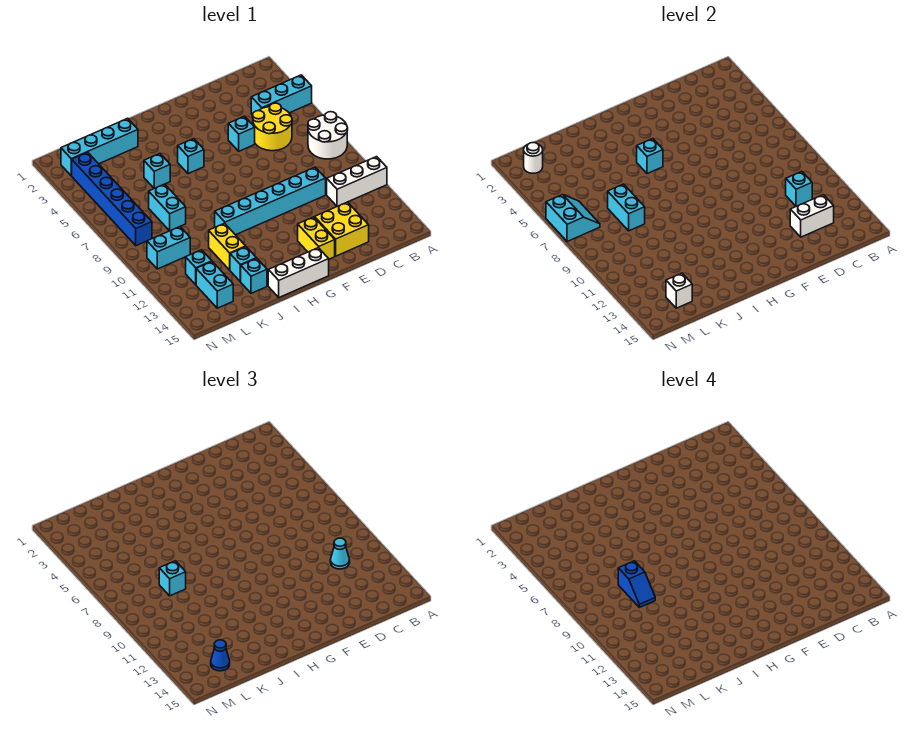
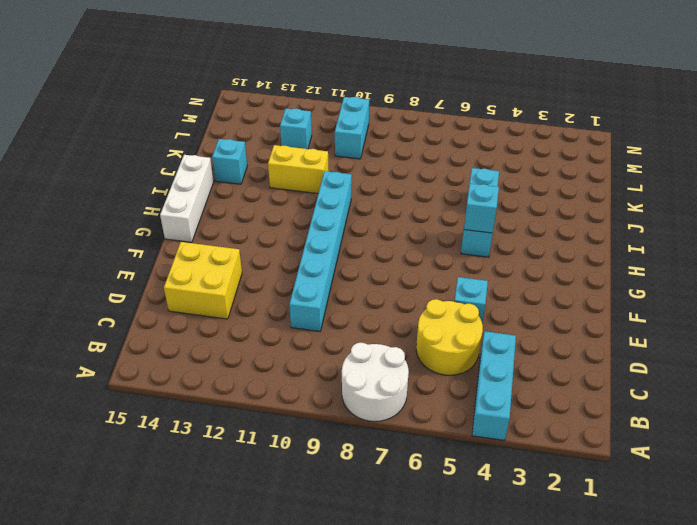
none -> white 1x3 brick [327,157,387,206]
none -> yellow 1x2 brick [298,217,335,259]
none -> cyan 1x4 brick [61,118,138,176]
none -> cyan 1x1 brick [230,247,256,282]

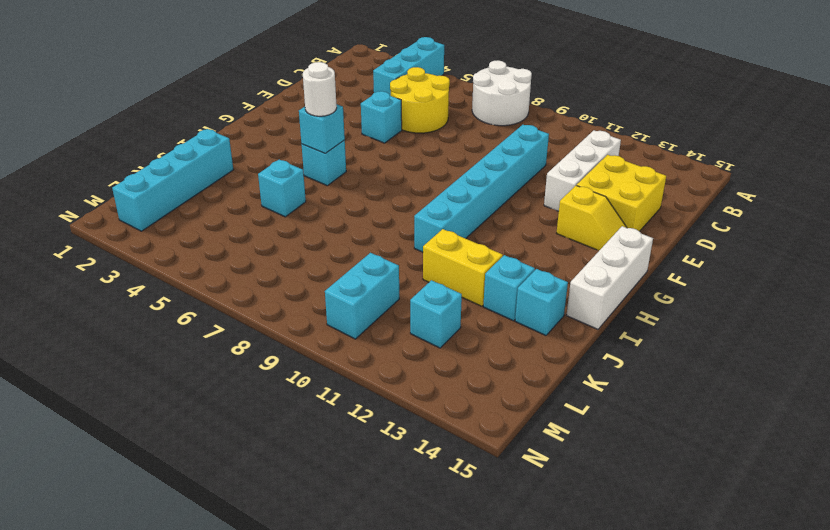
white 1x3 brick [544,130,621,211] -> white 1x3 brick moved to [327,157,387,206]
yellow 1x2 slope [557,185,627,250] -> yellow 1x2 brick [298,217,335,259]
white 1x1 round brick [303,62,337,116] -> white 1x1 round brick moved to [524,143,543,173]
none -> cyan 1x2 brick [149,184,186,231]
none -> cyan 1x2 brick [196,262,233,308]
none -> blue 1x6 brick [72,152,152,246]
none -> cyan 1x1 brick [786,171,812,206]

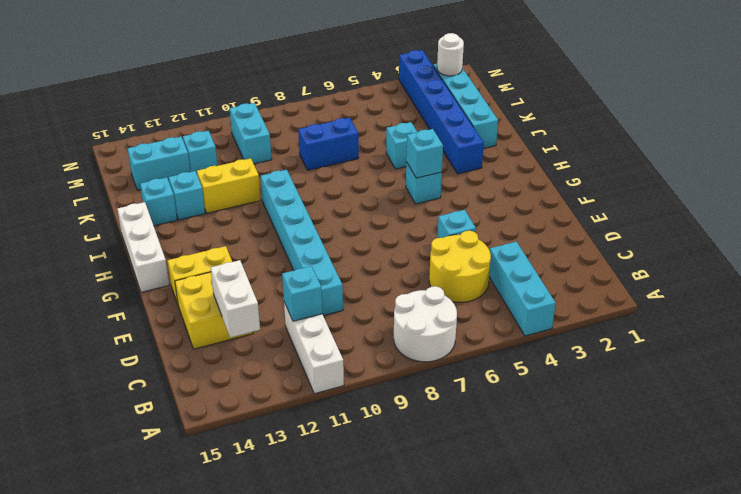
blue 1x6 brick [399,50,484,174] -> blue 1x6 brick turned to [72,152,152,246]
blue 1x2 brick [298,118,359,170] -> cyan 1x2 brick [149,184,186,231]
none -> cyan 1x2 brick [608,184,645,231]
none -> white 1x1 brick [666,273,692,308]
none -> cyan 2x2 slope [546,195,600,242]
none -> cyan 1x1 cone [330,538,350,569]

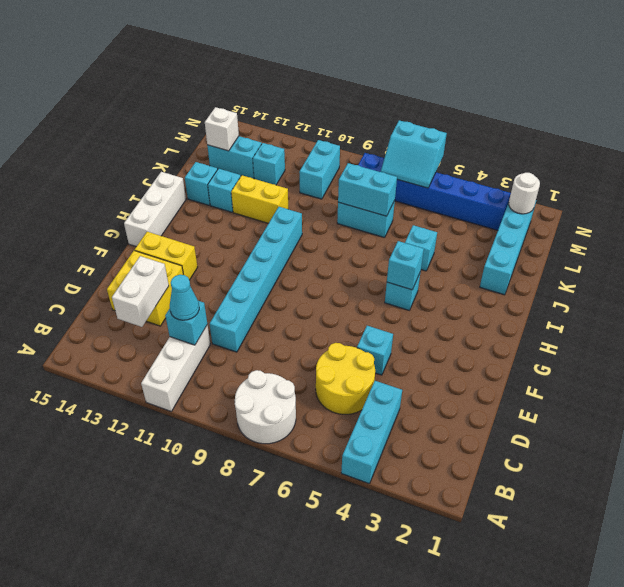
none -> cyan 1x1 brick [159,561,186,596]
none -> blue 1x1 cone [211,640,230,671]
none -> blue 1x2 slope [618,561,655,608]

